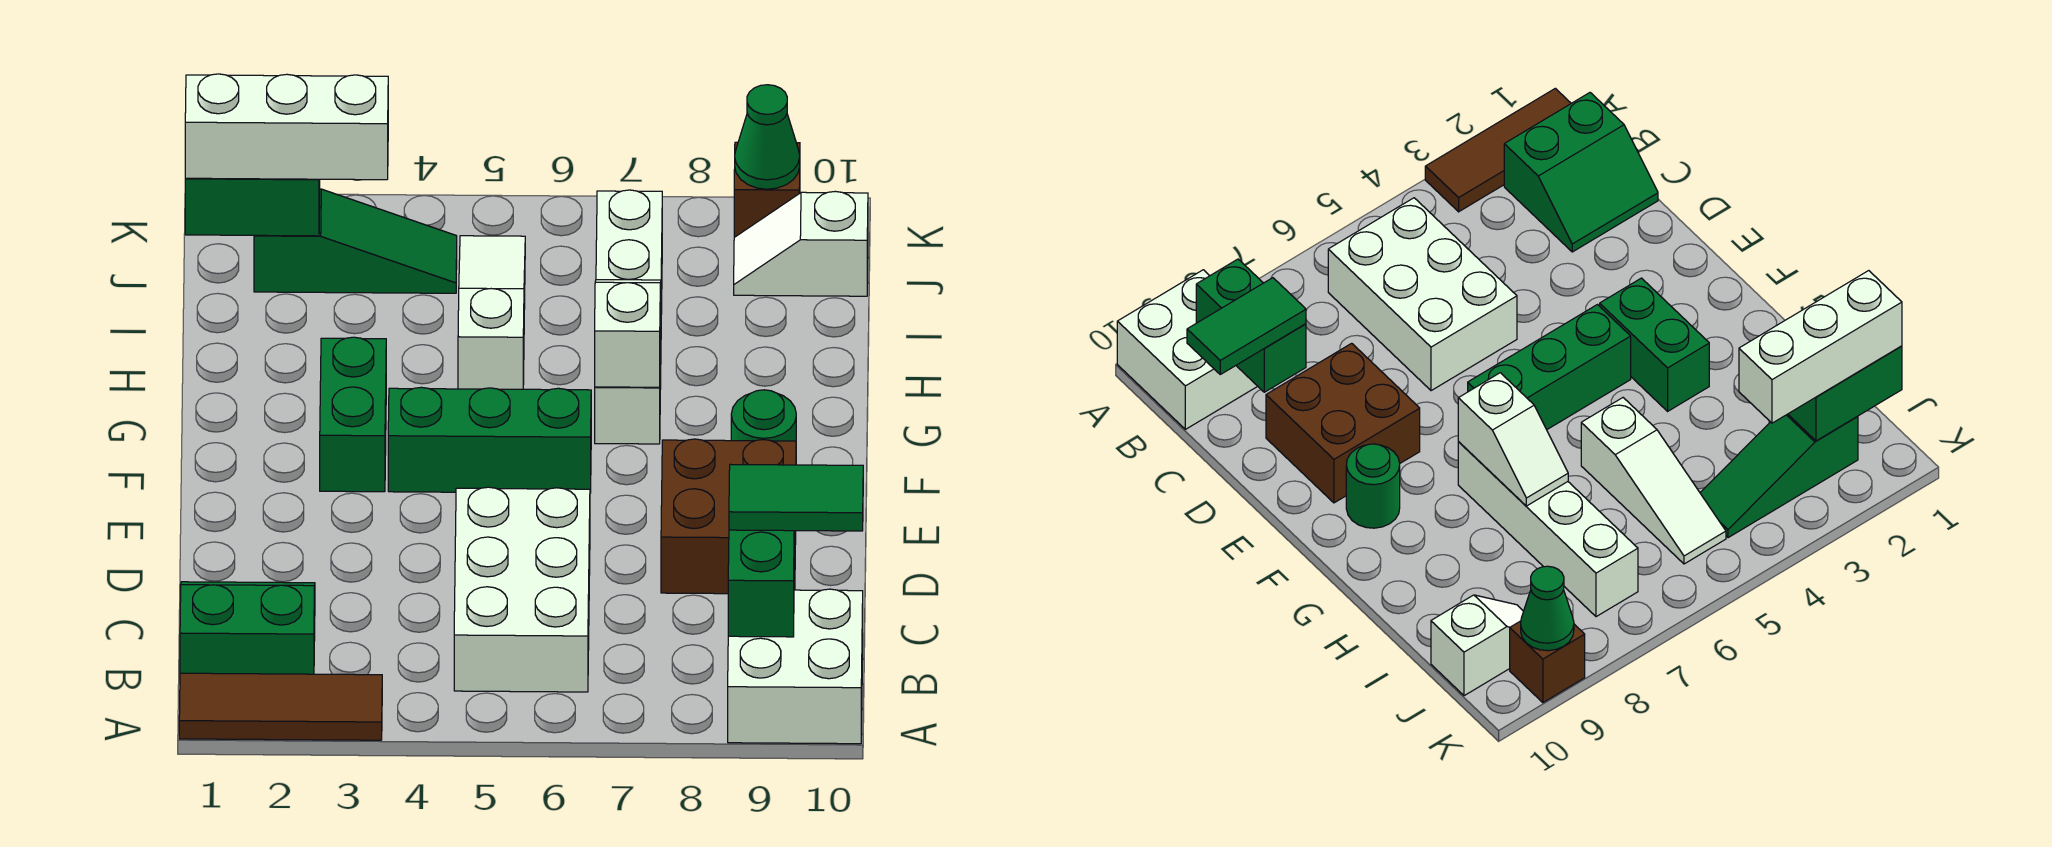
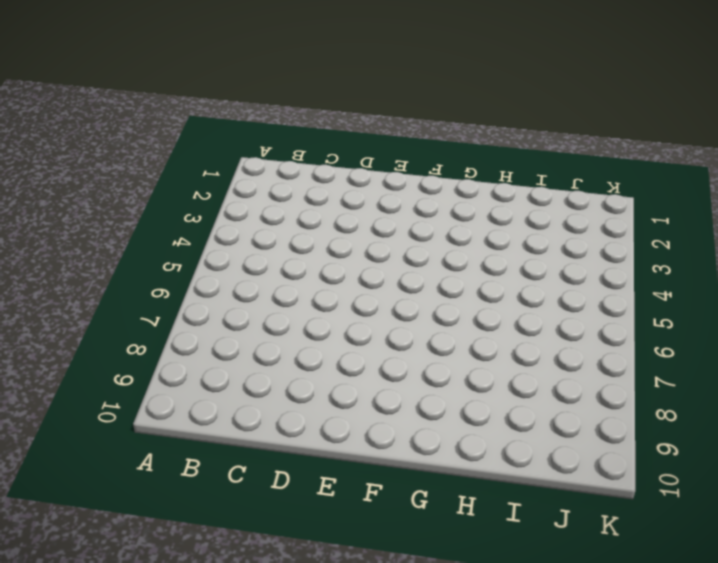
none -> brown 1x3 tile [179,673,382,740]
none -> white 2x2 brick [728,589,863,744]
none -> green 2x2 slope [180,582,315,674]

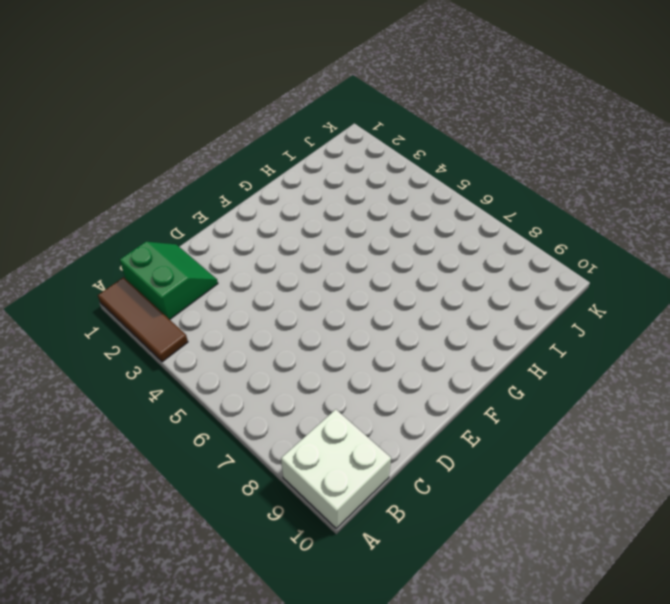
none -> white 2x3 brick [454,487,590,692]
none -> brown 2x2 brick [661,439,796,594]
none -> green 1x2 brick [320,337,386,492]

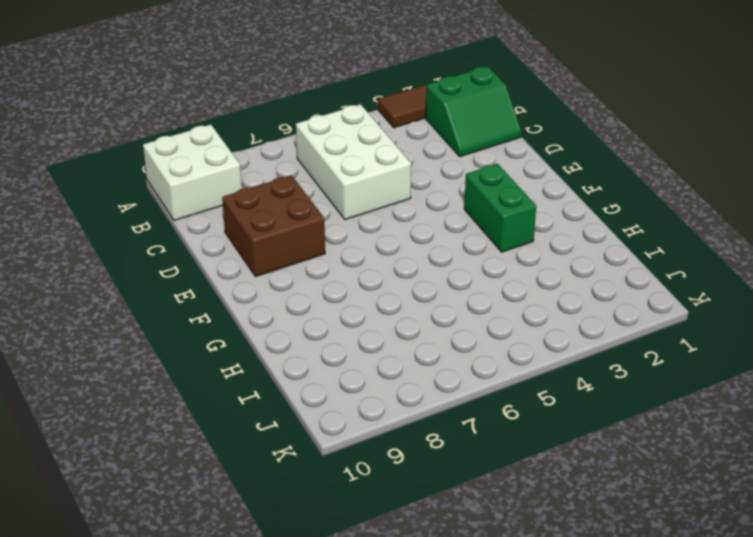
none -> green 1x3 brick [388,387,591,493]
none -> green 1x1 round brick [731,390,796,441]
none -> white 1x4 brick [595,190,662,444]

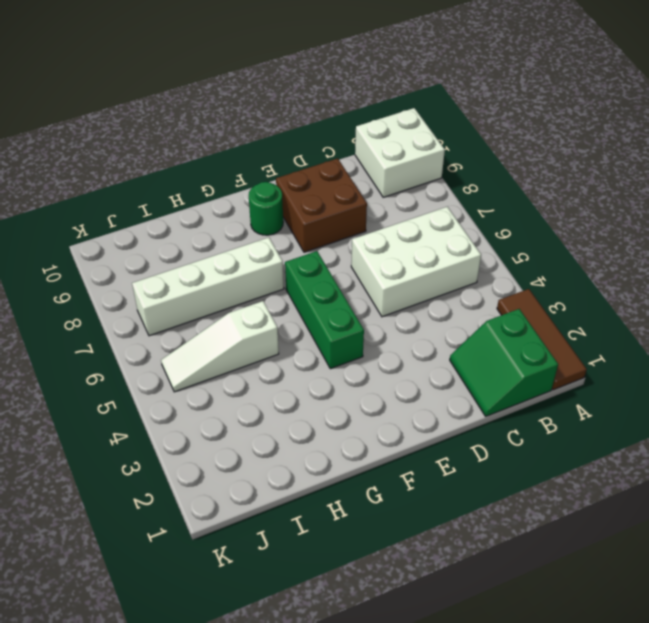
none -> green 1x2 brick [320,337,386,492]
none -> green 1x3 slope [254,189,457,293]
none -> white 1x2 slope [734,191,868,296]

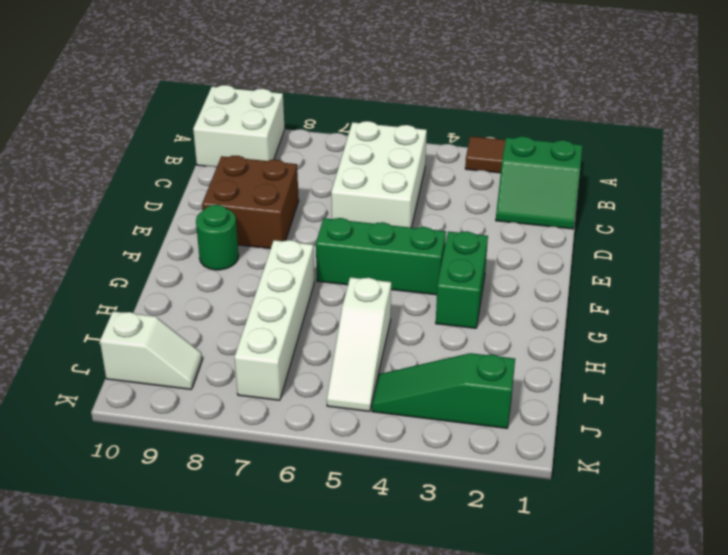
none -> brown 1x1 brick [734,142,800,237]
none -> green 1x2 brick [728,530,795,637]
none -> white 1x2 slope [595,280,661,387]

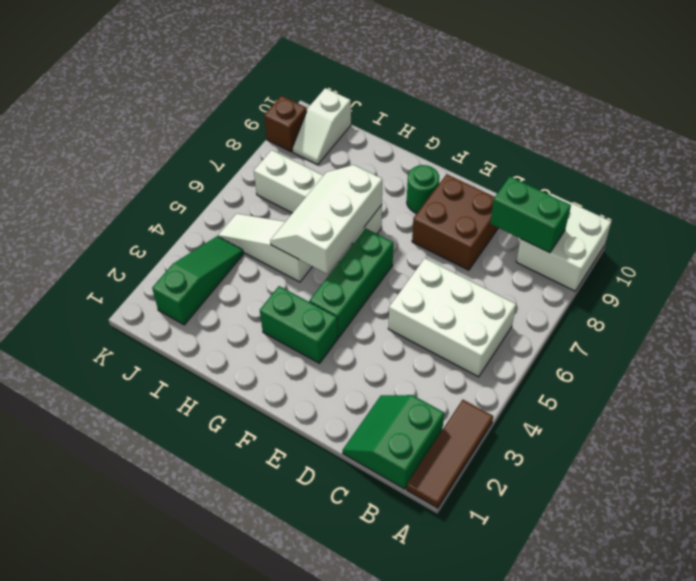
white 2x3 slope [270,165,382,274] -> white 1x2 slope [595,280,661,387]
none -> green 1x2 brick [185,178,320,236]
none -> green 1x1 cone [735,85,800,189]
none -> green 1x2 tile [729,464,863,531]

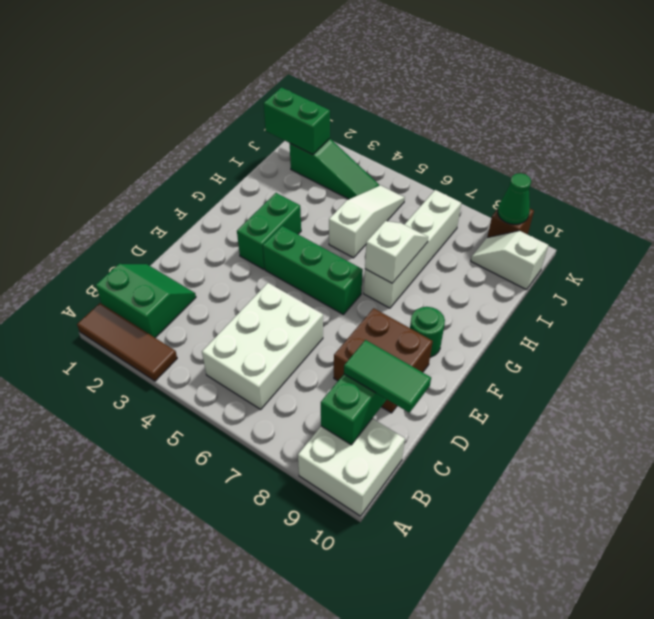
none -> white 1x3 brick [185,74,388,180]

